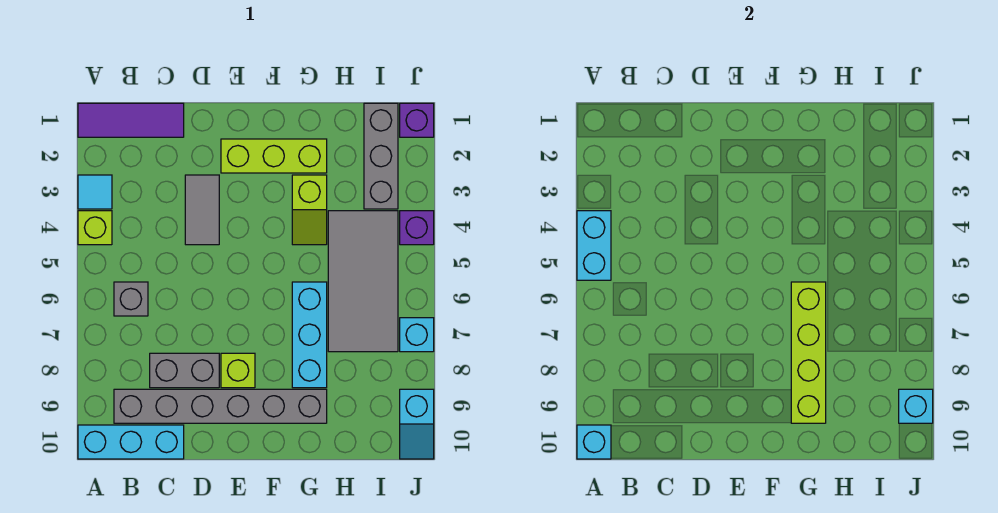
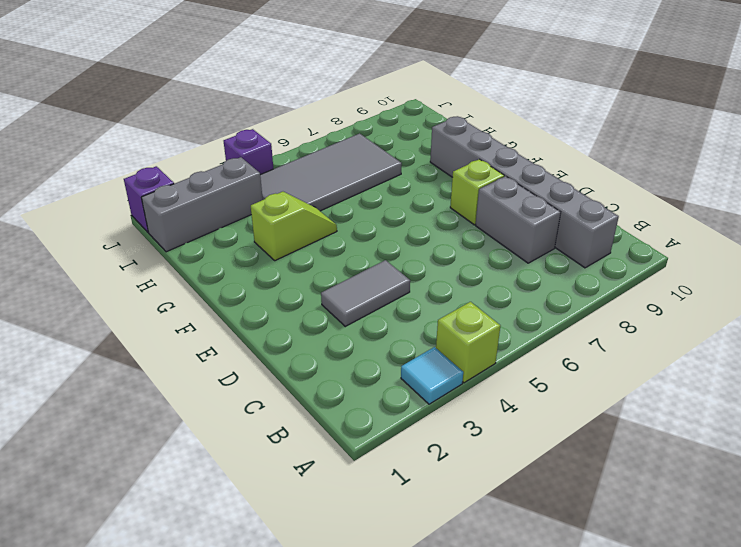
none -> purple 1x3 tile [78,103,184,137]
none -> cyan 1x3 brick [78,425,184,459]
none -> grey 1x1 brick [114,282,148,316]

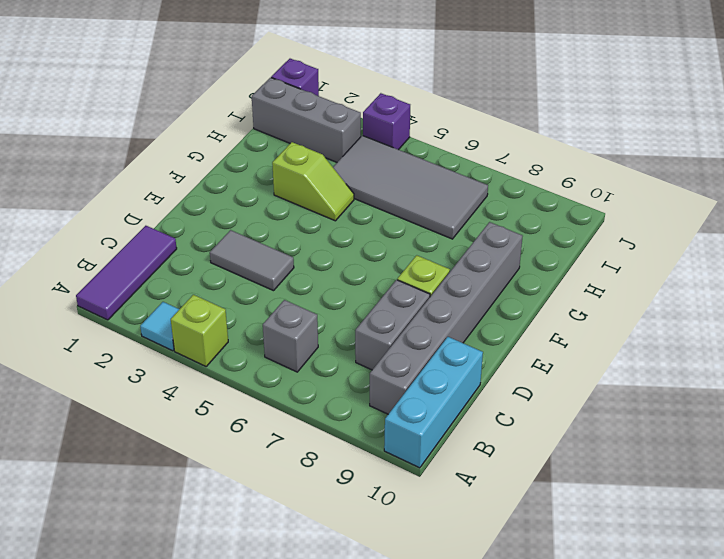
none -> lime 1x3 brick [221,139,327,173]
none -> cyan 1x3 brick [292,282,327,388]
none -> cyan 1x1 brick [400,318,434,352]

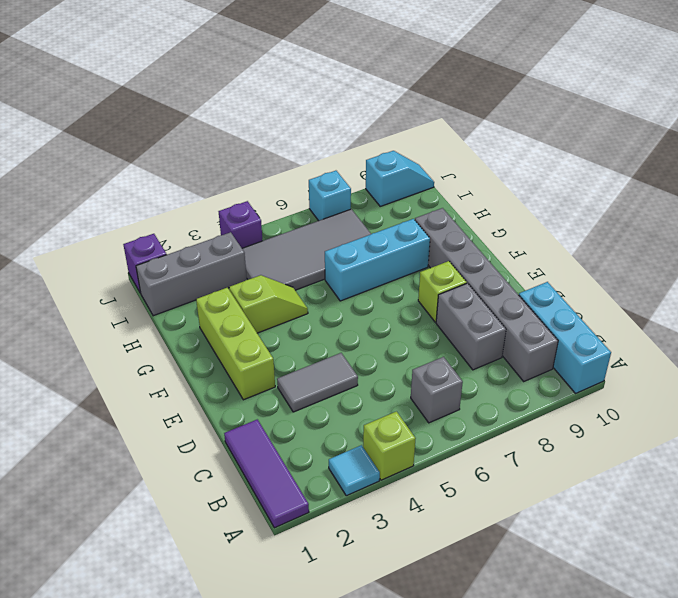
none -> cyan 1x2 brick [577,211,611,280]
none -> cyan 1x1 brick [577,425,611,459]
none -> lime 1x4 brick [791,282,826,423]

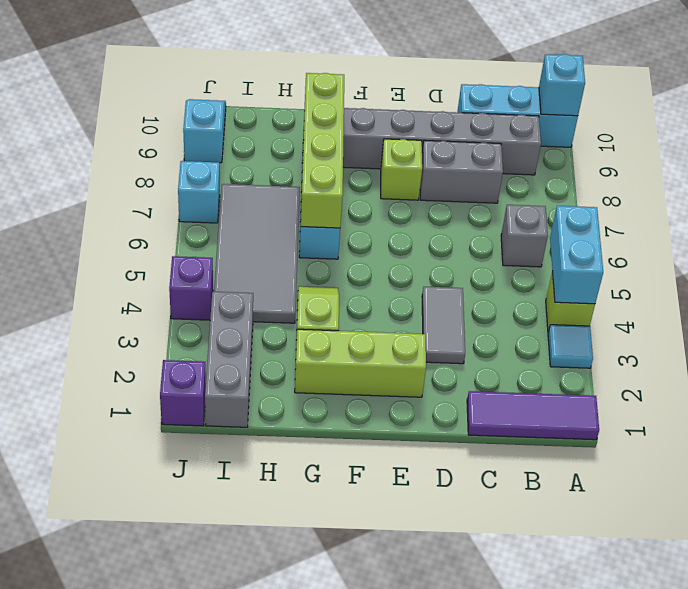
none -> cyan 1x1 brick [899,389,933,423]

